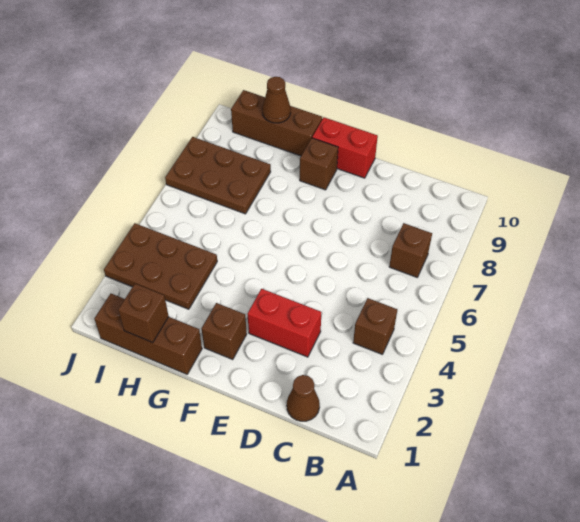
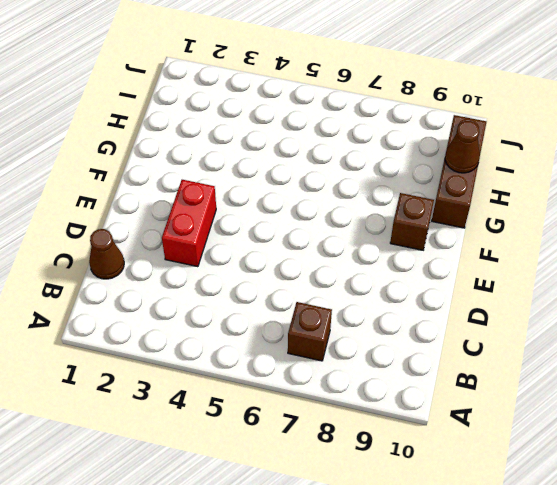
none -> brown 1x1 brick [353,298,397,354]
none -> red 1x2 brick [312,117,378,178]
none -> brown 1x1 brick [202,303,247,359]

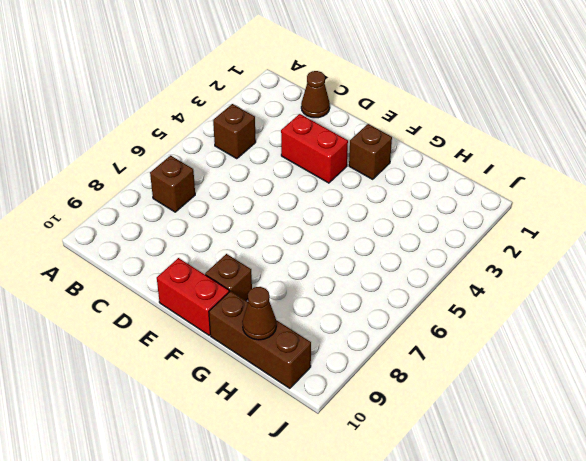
none -> brown 1x3 brick [94,294,202,374]
none -> brown 2x3 plate [104,223,217,309]
none -> brown 2x3 plate [165,137,271,214]

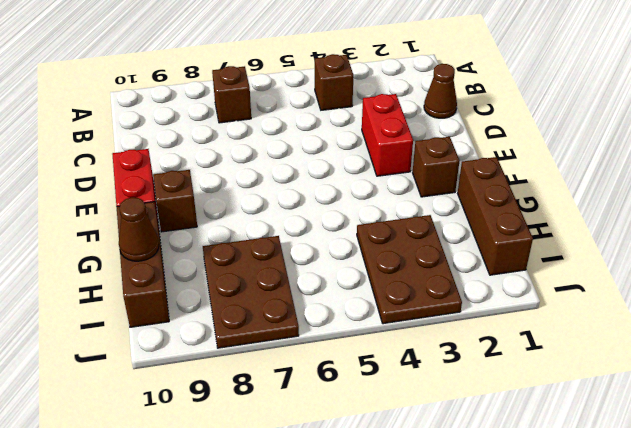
none -> brown 1x1 brick [118,284,169,342]

